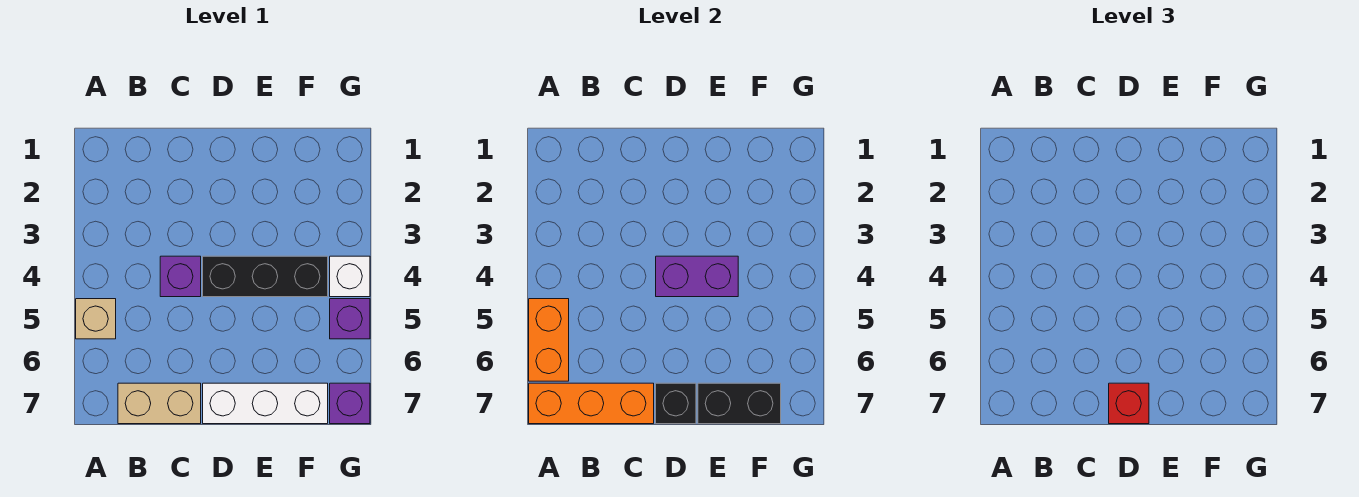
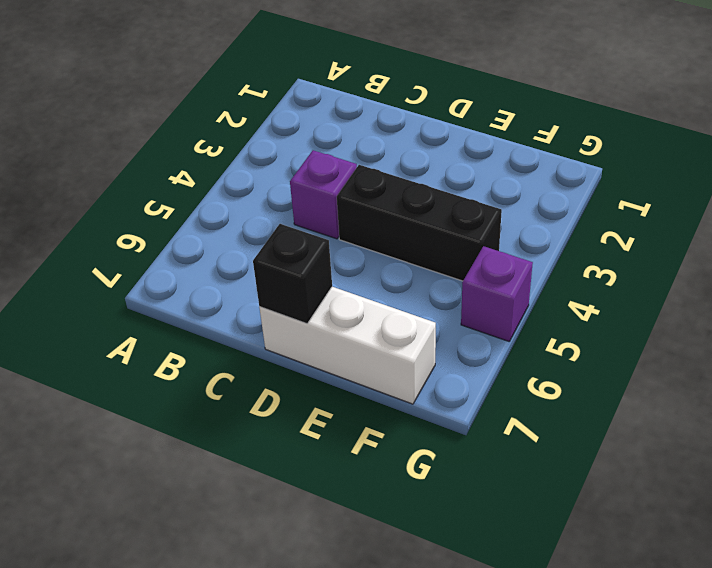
none -> tan 1x1 brick [76,299,116,339]
none -> tan 1x2 brick [118,383,201,424]
none -> white 1x1 brick [330,256,370,297]

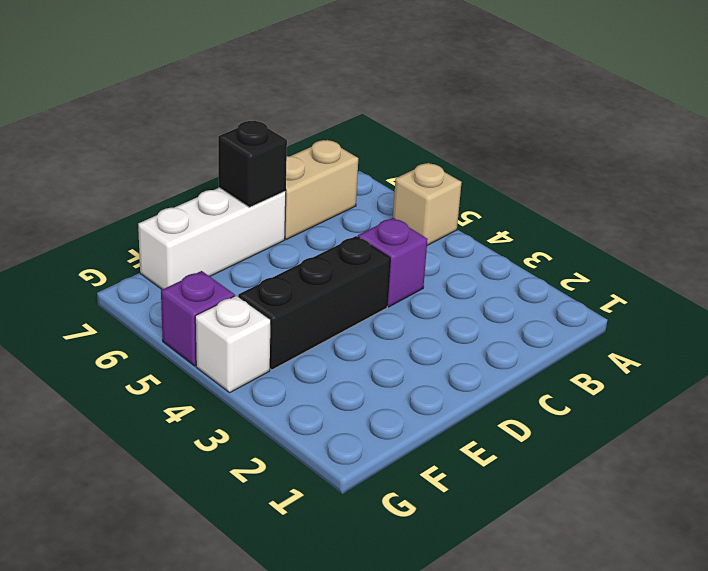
none -> purple 1x1 brick [330,383,370,424]
none -> orange 1x2 brick [529,299,569,381]
none -> orange 1x3 brick [529,383,654,424]

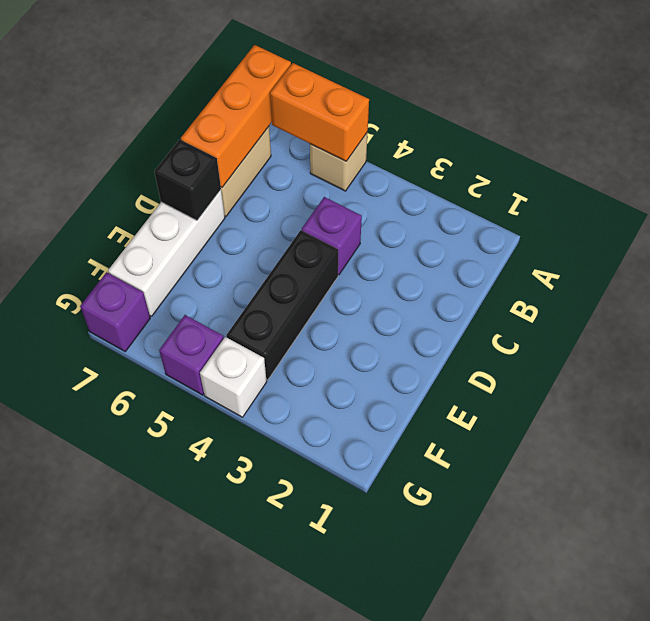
none -> purple 1x2 brick [656,256,738,297]
none -> black 1x2 brick [698,383,781,424]
none -> red 1x1 brick [1109,383,1149,424]

